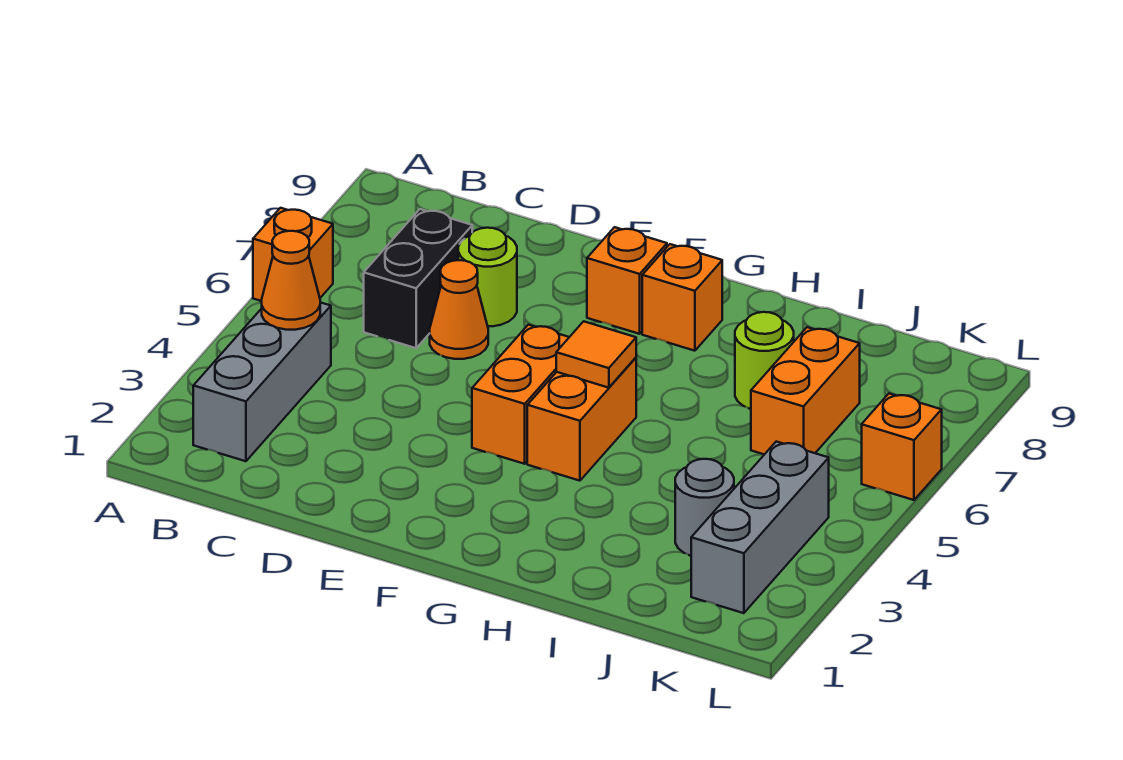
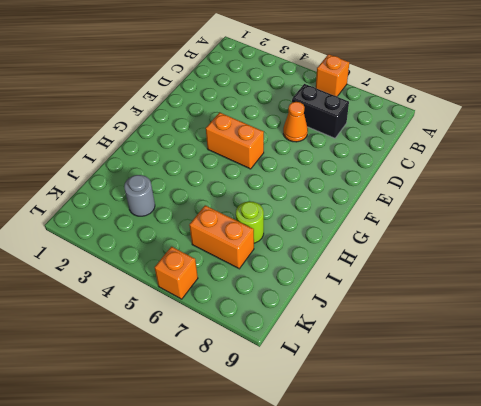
none -> grey 1x3 brick [193,302,331,461]
none -> lime 1x1 round brick [458,228,517,326]
none -> orange 1x1 brick [587,227,667,334]

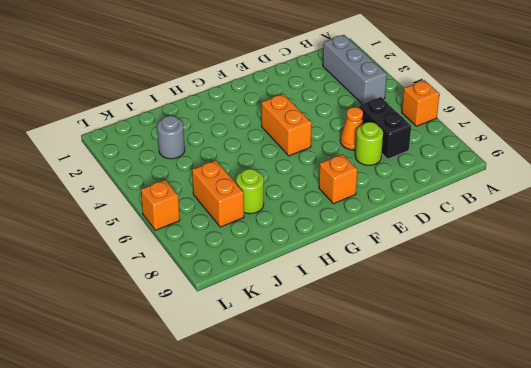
none -> orange 1x2 brick [527,358,636,481]
none -> orange 1x1 brick [642,244,722,351]
none -> grey 1x3 brick [691,442,829,613]

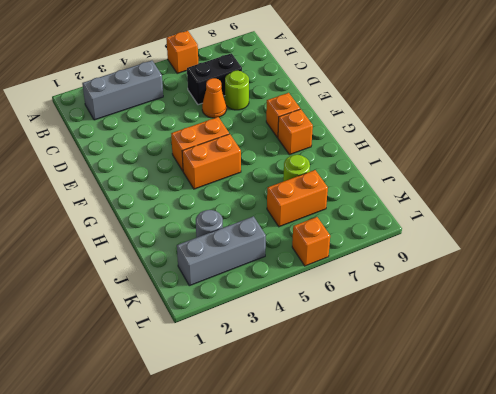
none -> orange 1x1 cone [262,231,320,330]
none -> orange 1x1 tile [556,321,636,388]

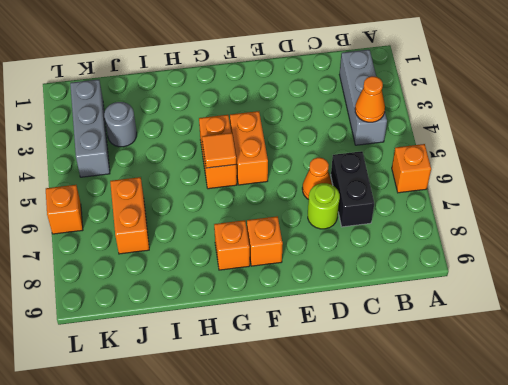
none -> lime 1x1 round brick [735,312,794,409]

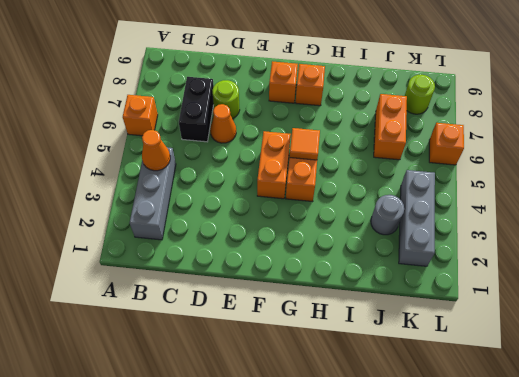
lime 1x1 round brick [405,75,435,114] -> lime 1x1 round brick moved to [735,312,794,409]

